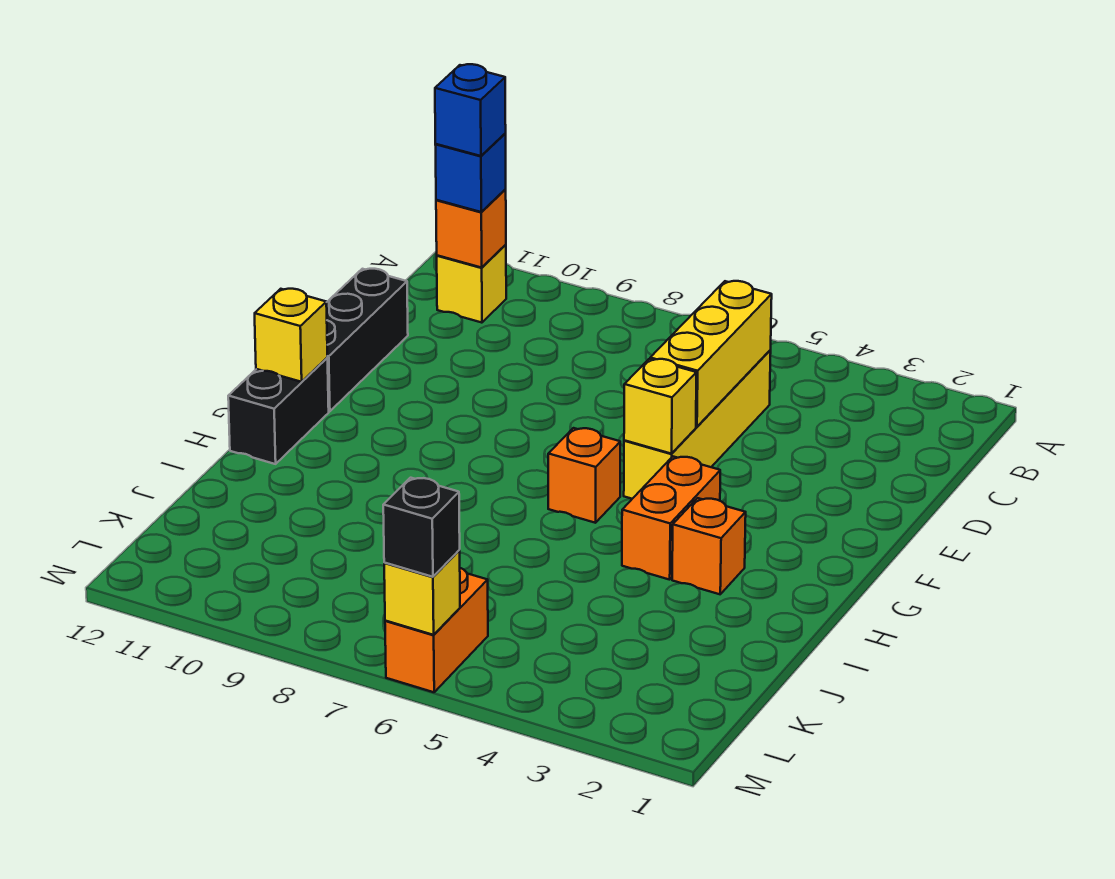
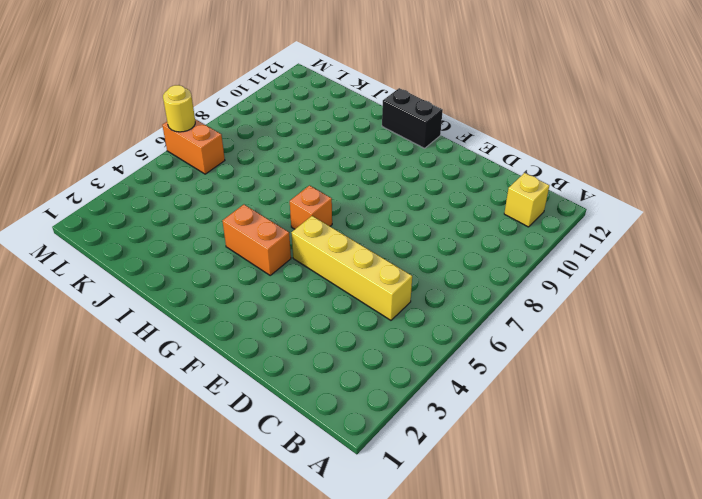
yellow 1x1 round brick [163,85,195,132] -> yellow 1x1 brick [384,550,460,635]
none -> black 1x3 brick [326,269,408,411]
none -> orange 1x1 brick [672,498,746,594]
none -> orange 1x1 brick [436,190,506,268]

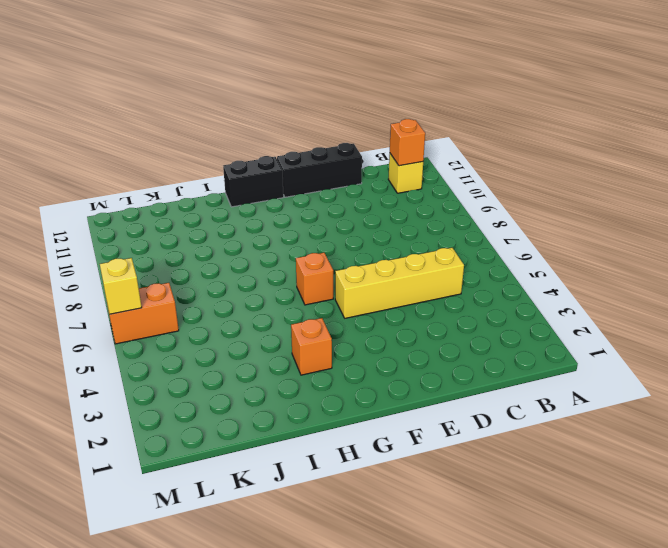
none -> orange 1x2 brick [622,457,720,580]
none -> yellow 1x3 brick [650,281,772,427]
none -> yellow 1x1 brick [624,359,697,454]

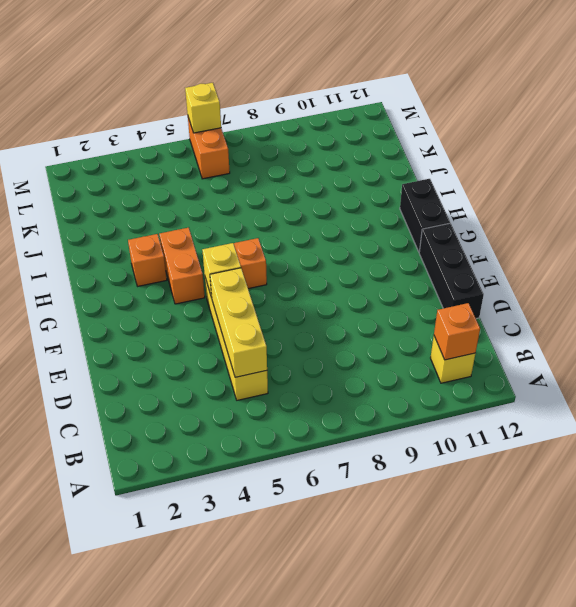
none -> yellow 1x1 brick [255,289,327,382]
none -> blue 1x1 brick [435,134,506,212]
none -> black 1x1 brick [383,478,460,577]

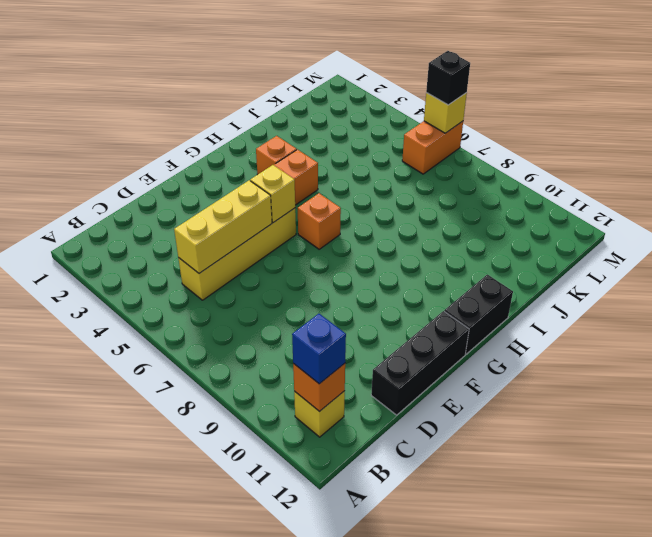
none -> yellow 1x1 brick [255,289,327,382]
none -> blue 1x1 brick [435,64,506,156]

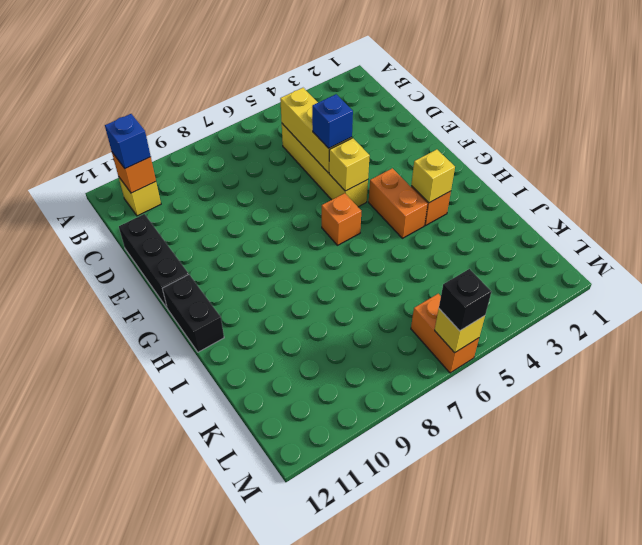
blue 1x1 brick [312,94,353,148] -> blue 1x1 brick moved to [435,64,506,156]
yellow 1x1 brick [411,149,455,203] -> yellow 1x1 brick moved to [255,289,327,382]

